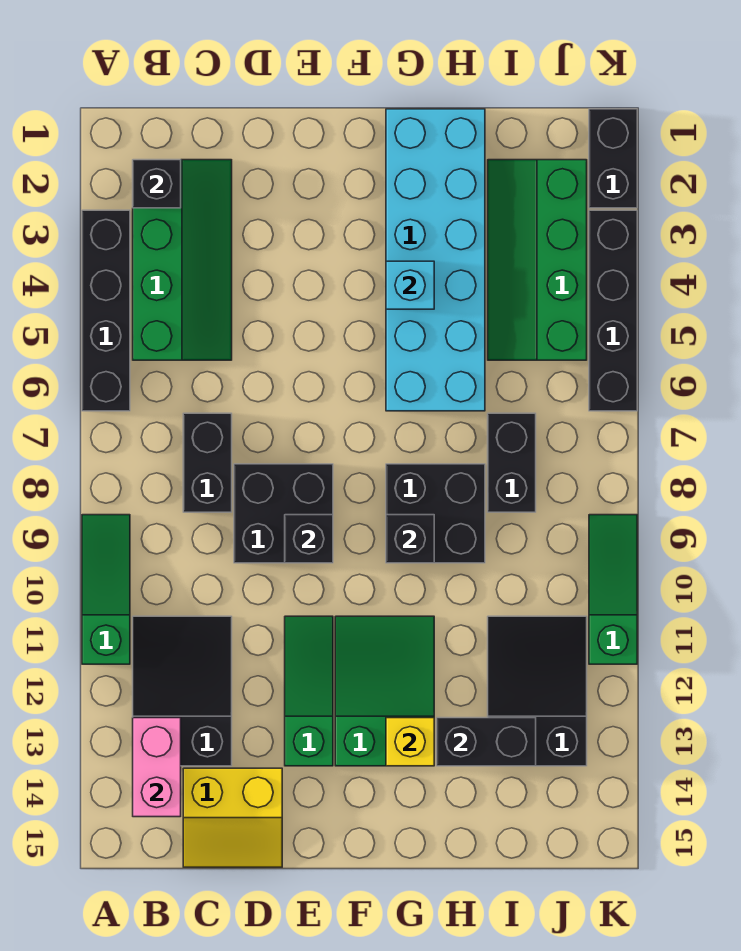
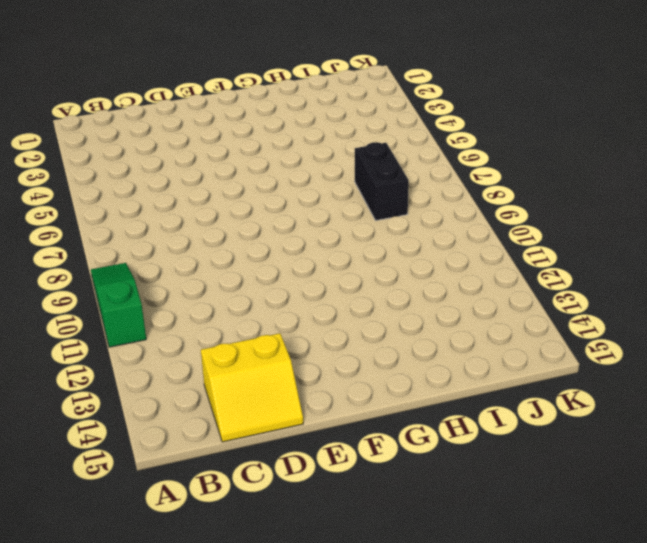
none -> black 1x4 brick [82,210,130,411]
none -> green 2x4 slope [133,160,232,360]
none -> black 2x3 slope [133,616,232,766]

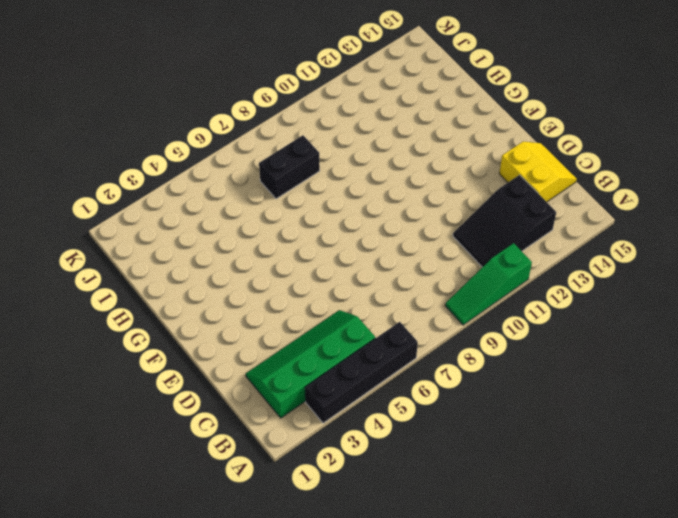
none -> black 1x2 brick [183,413,232,512]
none -> black 2x2 brick [234,464,333,563]
none -> green 1x3 slope [285,616,333,766]

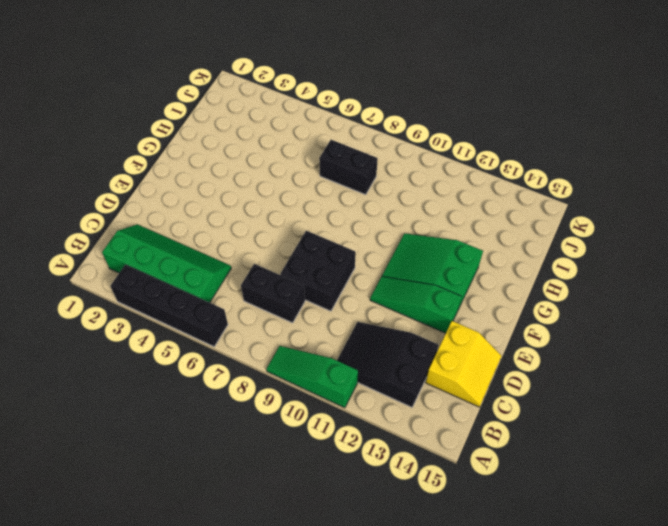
none -> cyan 2x6 brick [386,109,485,411]
none -> black 2x2 brick [386,464,485,563]
none -> green 2x4 slope [488,160,587,360]

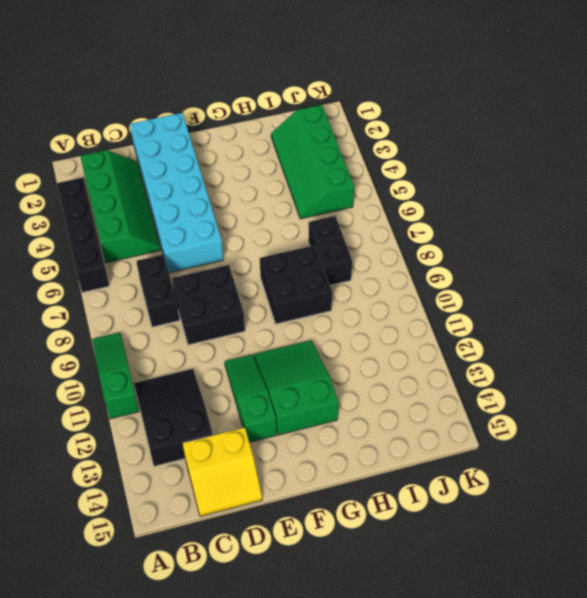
cyan 2x6 brick [130,113,223,273] -> cyan 2x6 brick moved to [386,109,485,411]
none -> black 2x3 slope [488,616,587,766]
none -> black 1x2 brick [589,109,637,208]
none -> black 1x4 brick [589,210,637,411]

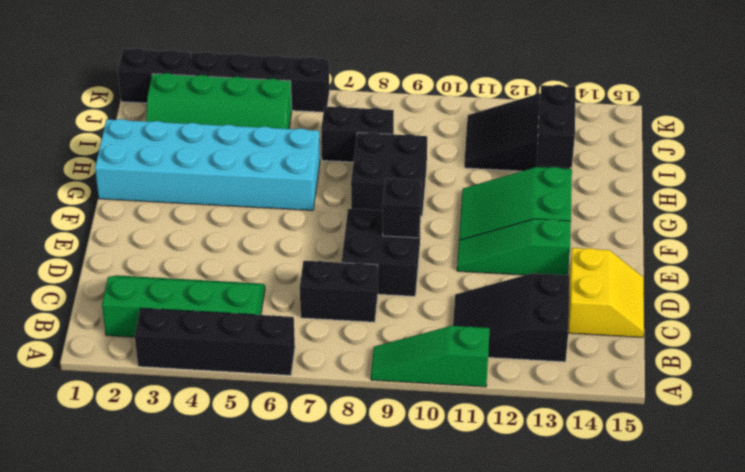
none -> green 1x3 slope [589,515,637,664]
none -> black 1x1 brick [133,160,181,208]
none -> pink 1x2 brick [133,718,181,817]

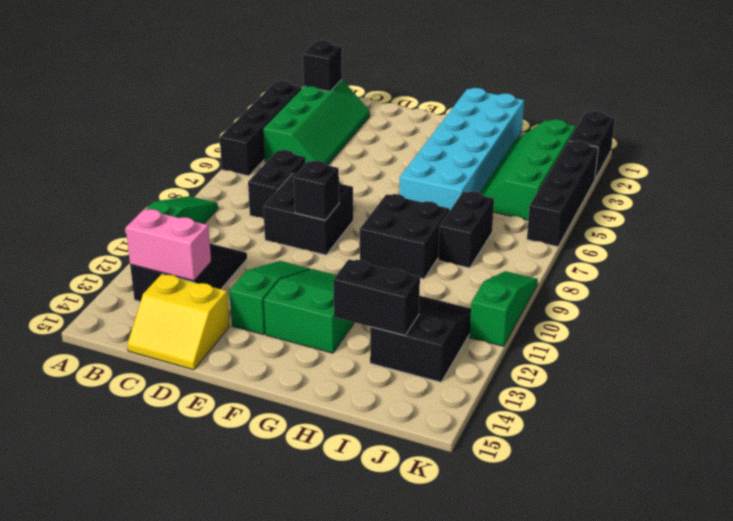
pink 1x2 brick [126,209,211,281] -> pink 1x2 brick turned to [133,718,181,817]
none -> cyan 1x1 brick [386,261,434,309]
none -> black 1x1 brick [386,515,434,563]
none -> yellow 1x1 brick [386,718,434,766]

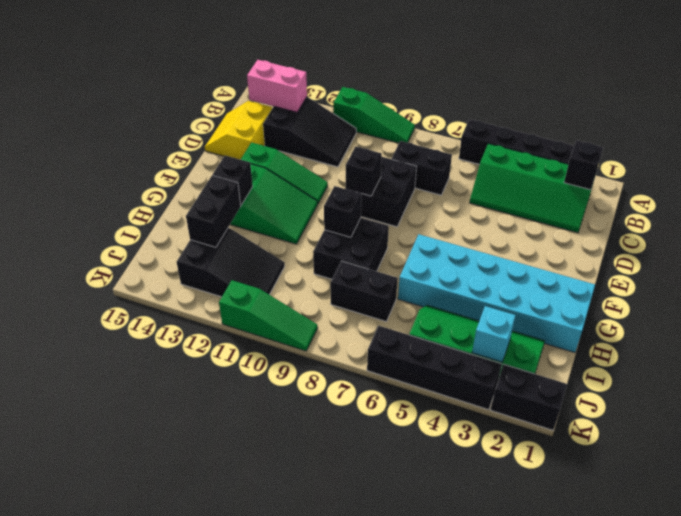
black 1x1 brick [213,156,253,205] -> yellow 1x1 brick [386,718,434,766]
cyan 1x1 brick [472,306,516,362] -> cyan 1x1 brick moved to [386,261,434,309]

